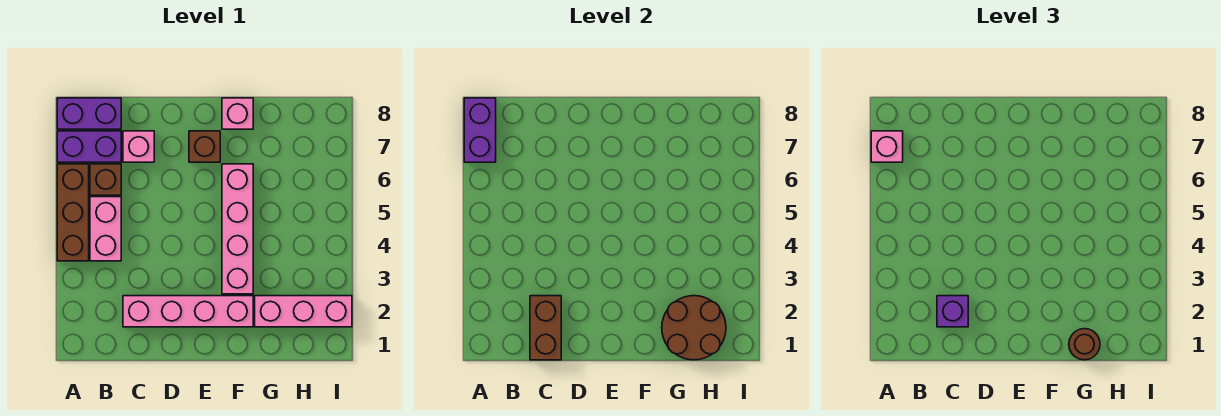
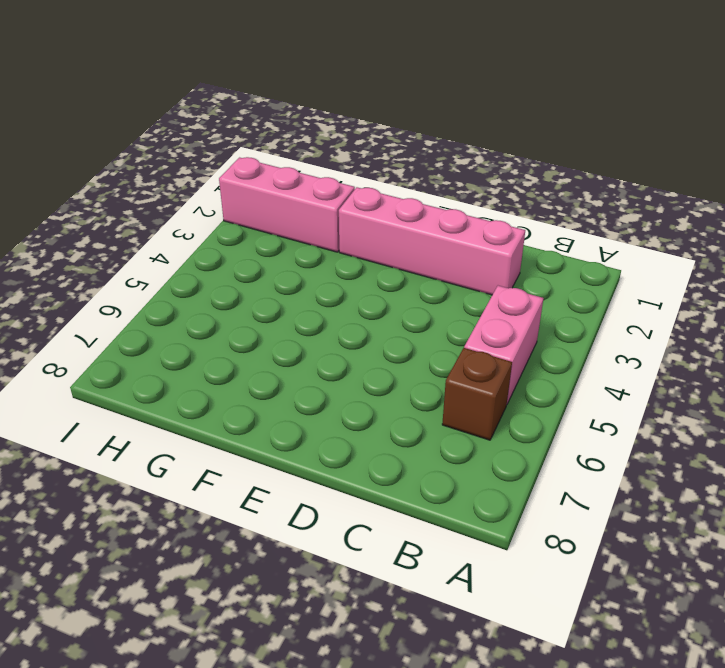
none -> brown 1x3 brick [57,164,89,261]
none -> purple 1x2 brick [57,131,121,162]
none -> purple 1x2 brick [57,98,121,129]

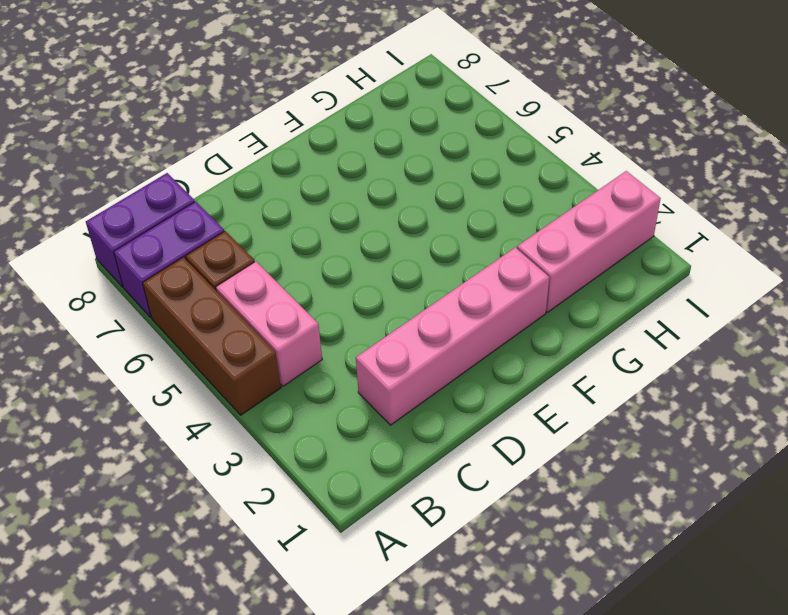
none -> pink 1x1 brick [123,131,154,162]
none -> brown 1x1 brick [189,131,220,162]
none -> pink 1x4 brick [222,164,253,294]

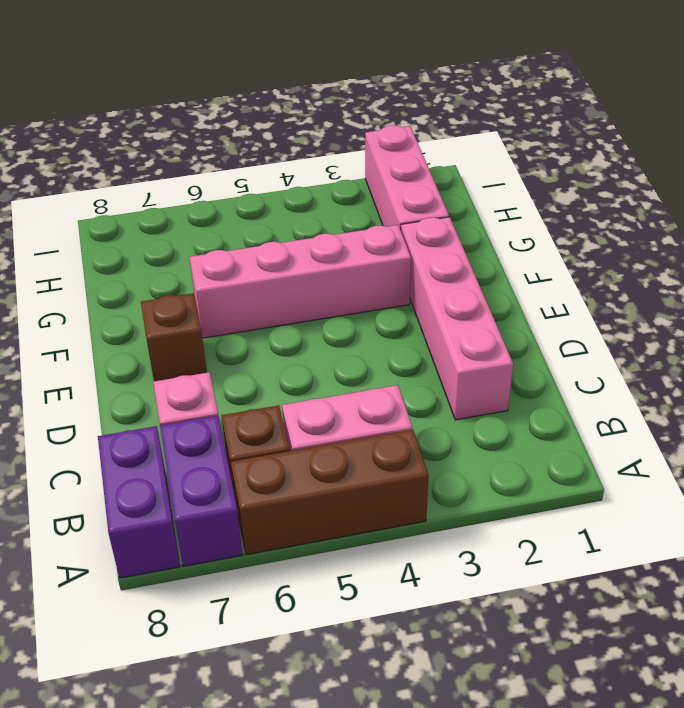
none -> pink 1x1 brick [222,98,253,129]
none -> purple 1x2 brick [464,98,496,162]
none -> brown 1x2 brick [530,296,561,360]

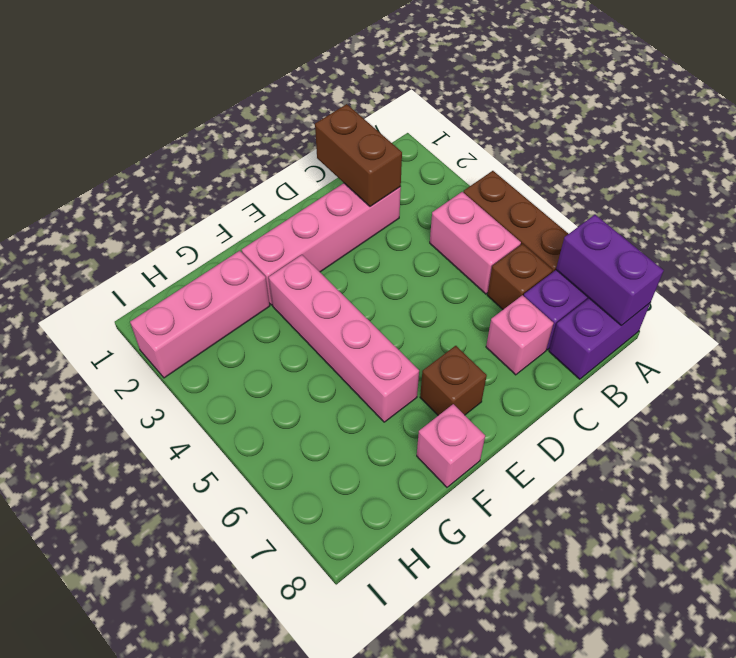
none -> brown 2x2 round brick [662,296,726,360]
none -> pink 1x1 brick [871,131,903,162]
none -> purple 1x1 brick [937,296,968,327]

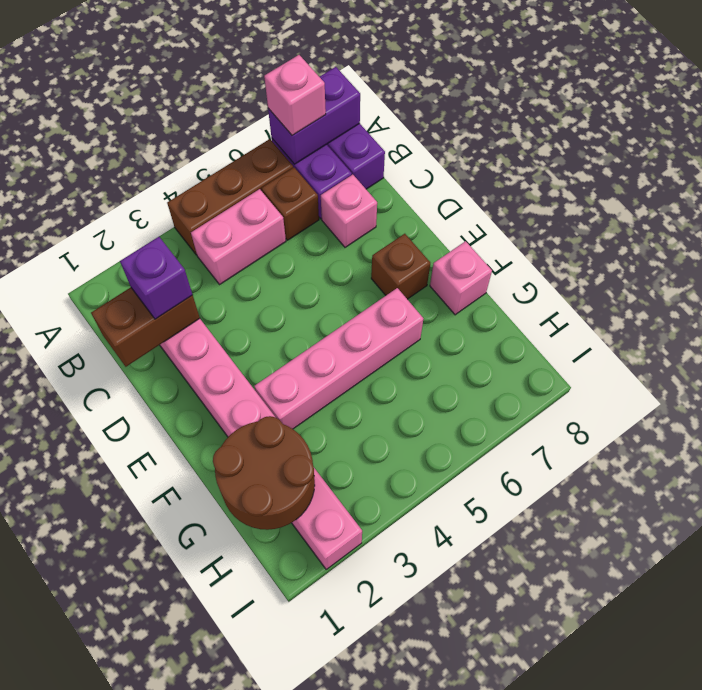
none -> brown 1x1 round brick [1069,329,1100,360]

